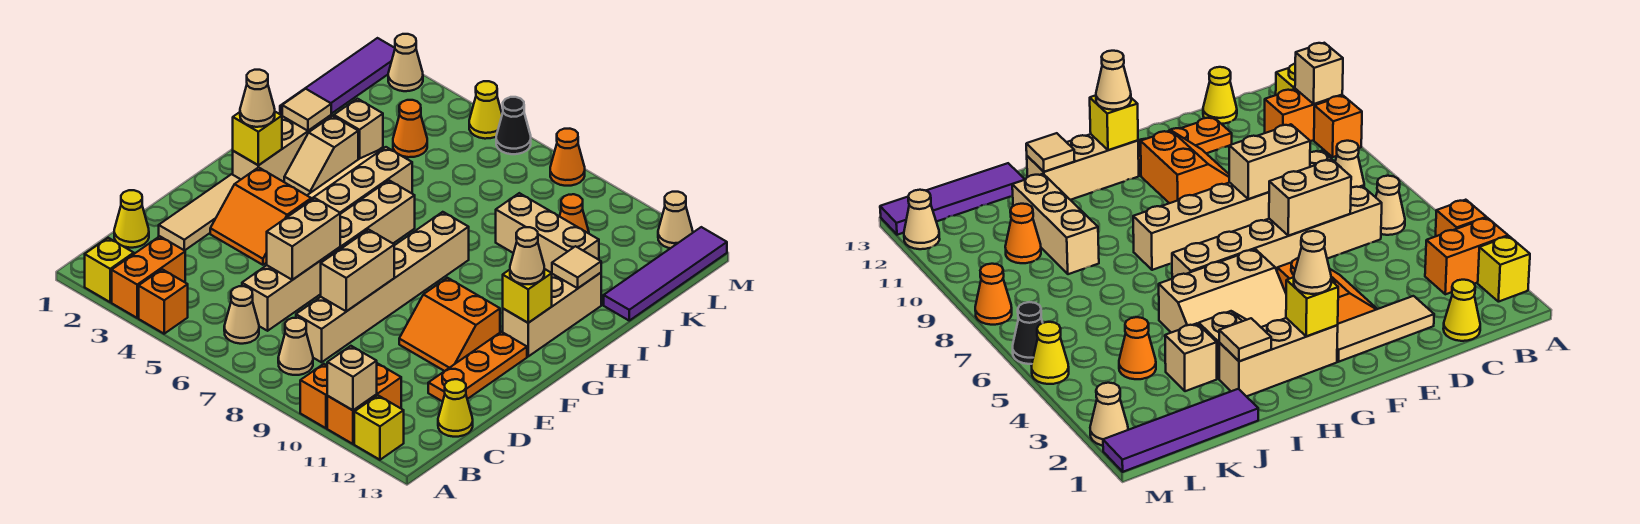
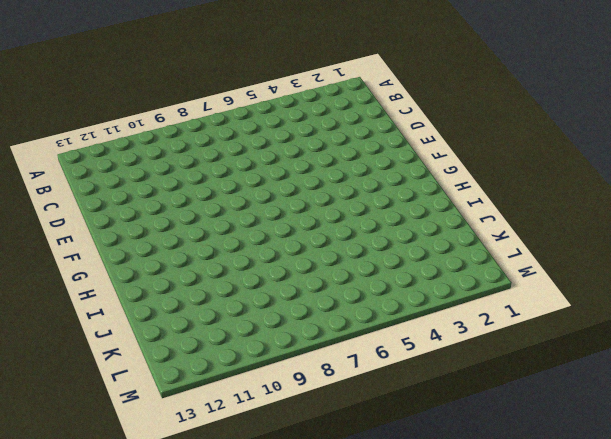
none -> yellow 1x1 brick [85,238,134,302]
none -> orange 1x2 brick [112,236,185,318]
none -> orange 1x1 brick [139,269,188,334]
none -> orange 1x1 brick [300,364,327,428]

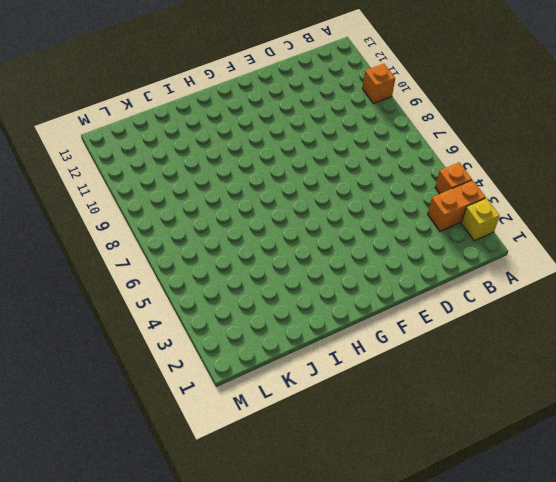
none -> orange 1x2 brick [327,363,401,444]
none -> yellow 1x1 brick [354,395,404,460]
none -> tan 1x1 cone [224,286,259,344]
none -> tan 1x1 cone [278,318,313,375]

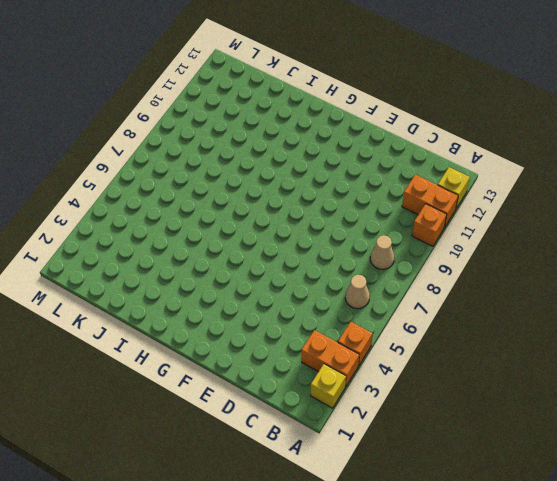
none -> yellow 1x1 cone [114,190,149,248]
none -> tan 1x6 brick [242,180,415,331]
none -> tan 1x6 brick [296,212,469,362]
none -> yellow 1x1 cone [438,379,473,437]

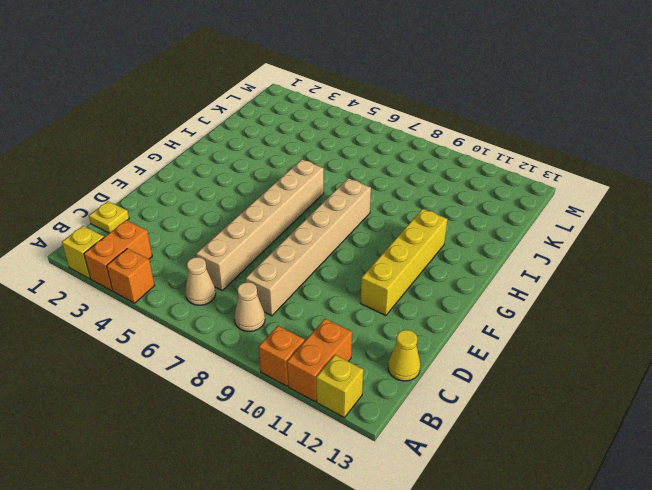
yellow 1x1 plate [89,201,129,233] -> yellow 1x1 cone [114,190,149,248]
yellow 1x4 brick [360,209,447,316] -> orange 2x2 slope [399,278,500,371]
none -> tan 1x3 tile [159,174,241,250]
none -> orange 1x3 plate [428,332,527,402]
none -> orange 2x2 slope [210,167,311,265]
none -> tan 1x3 brick [233,115,331,182]

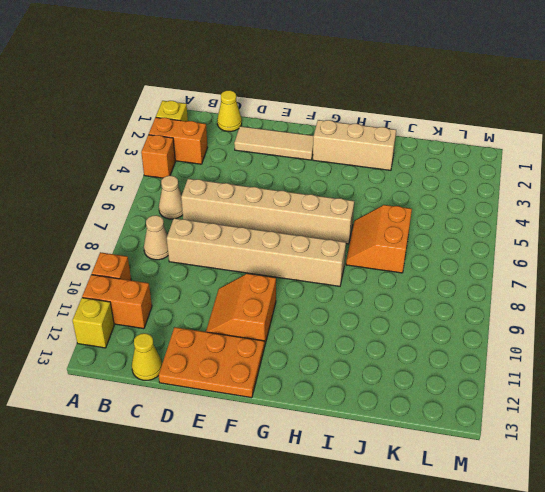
orange 2x3 plate [159,327,264,398] -> orange 1x3 plate [428,332,527,402]
orange 2x2 slope [346,205,412,273] -> orange 2x2 slope moved to [210,167,311,265]
none -> tan 2x3 slope [307,147,412,214]
none -> tan 1x3 brick [503,273,601,356]
none -> tan 1x2 slope [284,116,358,195]
none -> purple 1x4 tile [280,38,395,115]

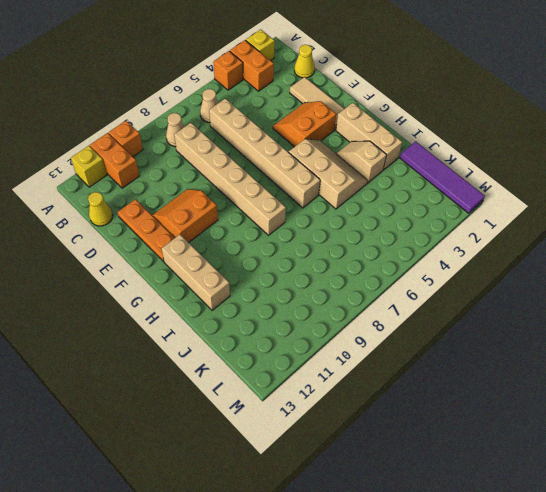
none -> tan 1x1 brick [334,99,383,159]
none -> tan 1x3 brick [496,193,599,273]
none -> purple 1x4 tile [604,227,727,321]
none -> orange 1x1 cone [393,100,427,157]

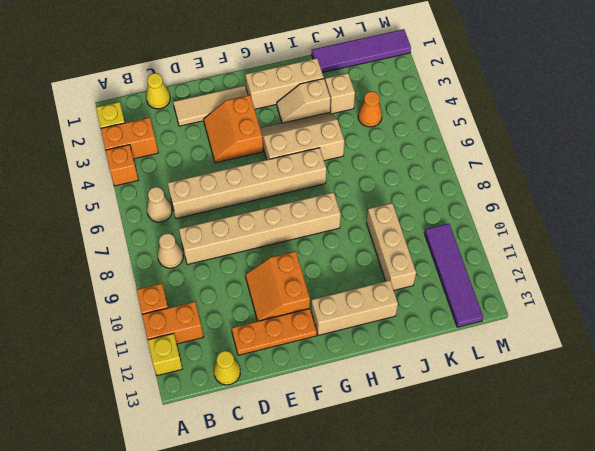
purple 1x4 tile [424,224,483,327] -> purple 1x4 tile turned to [604,227,727,321]
none -> orange 1x1 cone [560,194,589,233]
none -> tan 1x1 cone [388,34,423,91]
none -> yellow 1x1 cone [469,81,502,139]
none -> black 1x1 cone [496,97,531,154]

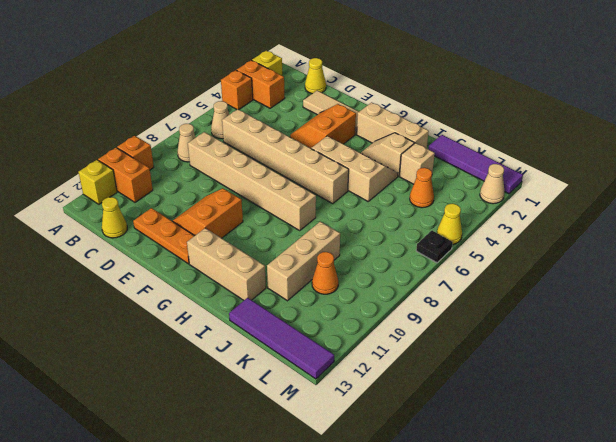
black 1x1 plate [416,231,453,263] -> black 1x1 cone [496,97,531,154]
none -> orange 1x1 cone [550,129,585,186]
none -> tan 1x1 cone [658,192,693,248]
none -> tan 1x1 brick [327,346,377,410]
none -> tan 1x2 brick [267,198,340,280]

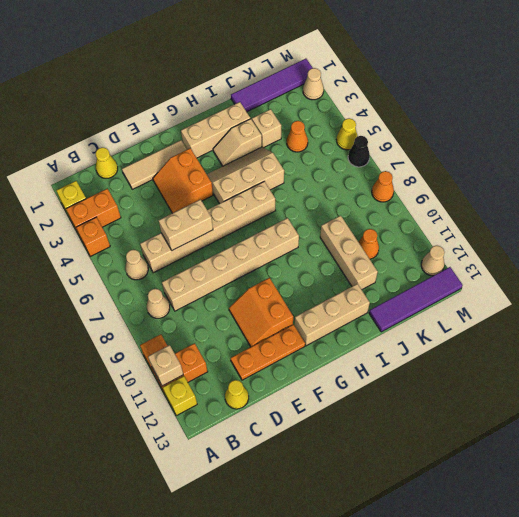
none -> tan 1x2 brick [321,230,394,311]
none -> yellow 1x1 brick [233,112,282,165]
none -> yellow 1x1 brick [503,269,552,323]
none -> tan 1x1 tile [282,89,331,131]

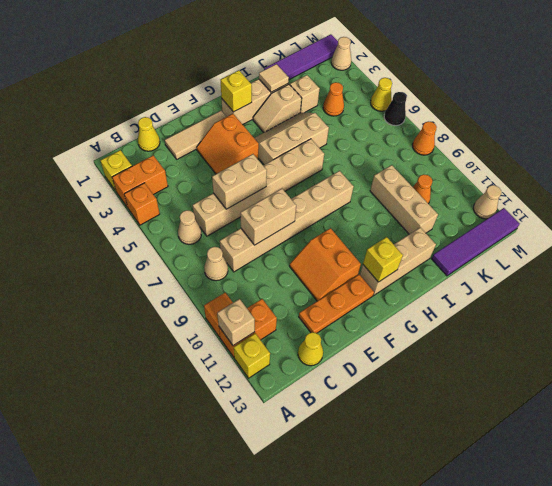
none -> tan 1x1 tile [552,246,601,288]
none -> tan 1x1 cone [240,70,275,127]
none -> tan 1x1 cone [510,227,544,284]

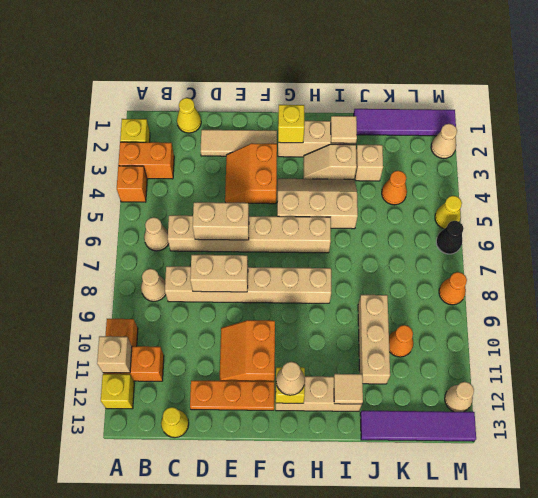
none -> tan 1x1 cone [240,70,275,127]

